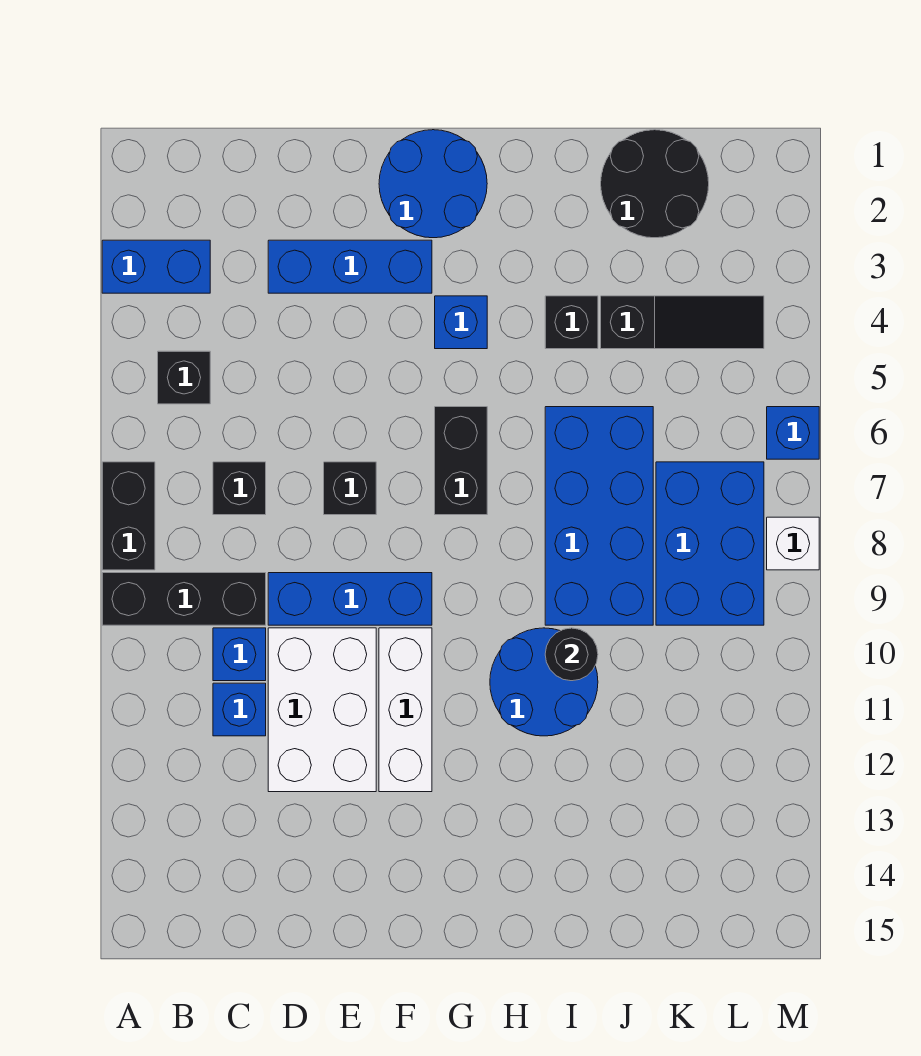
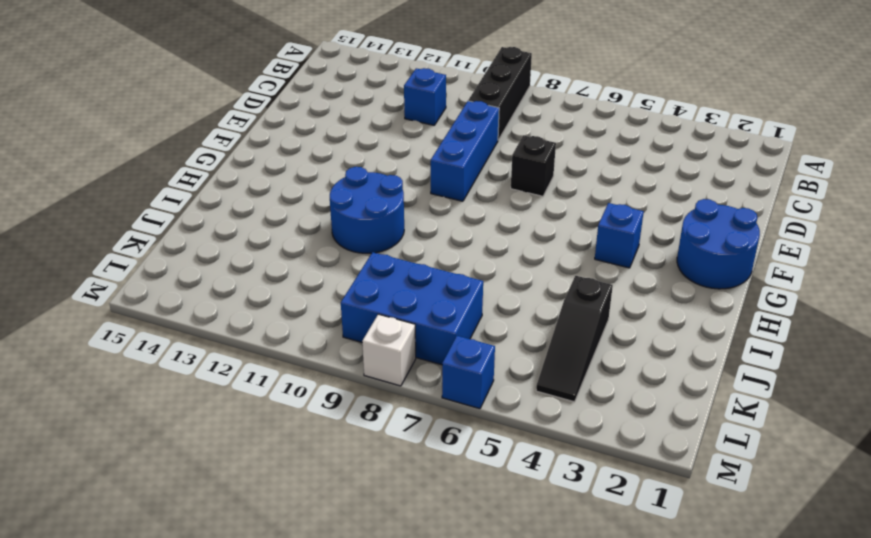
none -> blue 1x2 brick [102,240,210,293]
none -> black 1x2 brick [102,462,155,570]
none -> black 1x1 brick [158,351,210,404]

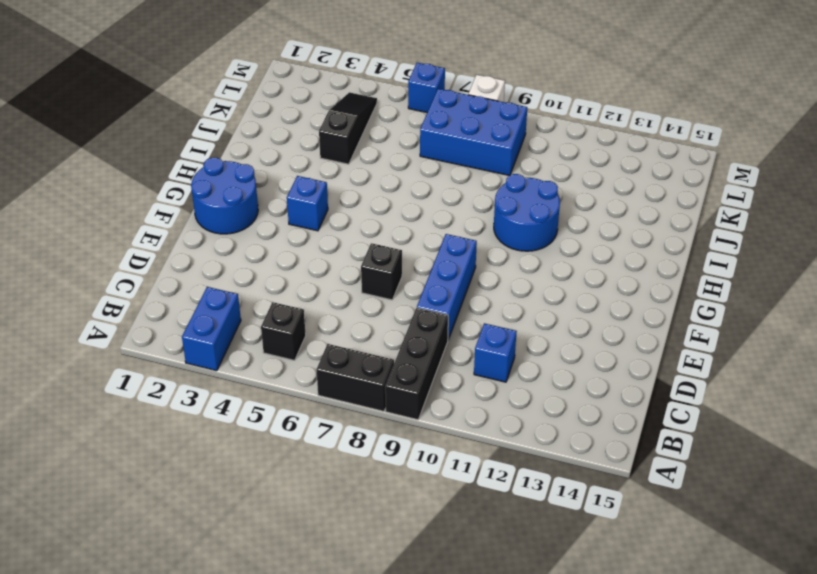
none -> black 1x1 brick [213,462,266,515]
none -> blue 1x1 brick [213,628,266,681]
none -> blue 1x3 brick [268,240,432,293]

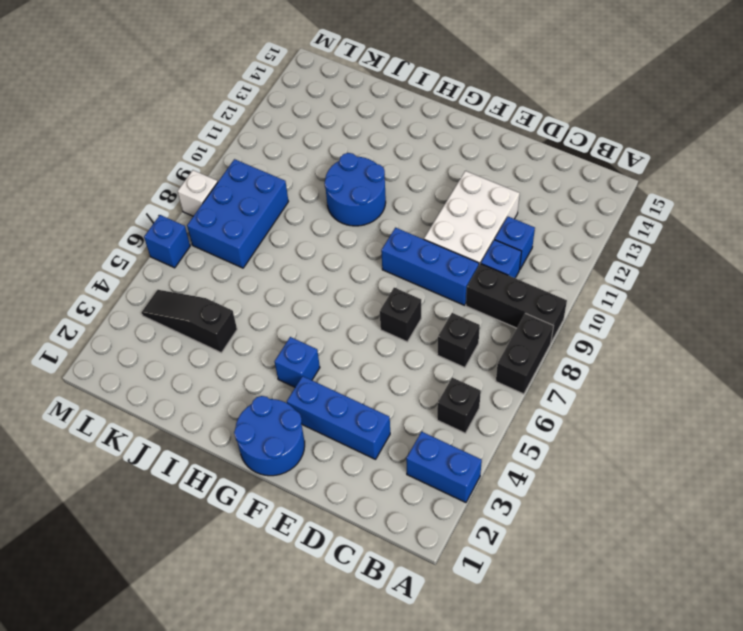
none -> white 1x3 brick [379,628,432,792]
none -> black 1x2 brick [435,407,487,515]
none -> black 1x1 brick [545,296,598,349]

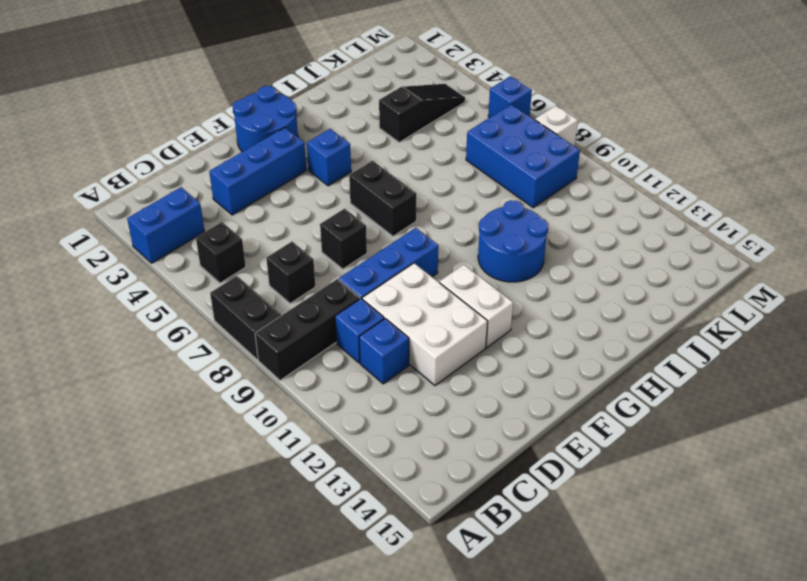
white 1x2 brick [440,265,513,347] -> white 1x3 brick [379,628,432,792]
none -> black 1x1 brick [545,296,598,349]
none -> blue 2x4 brick [545,407,653,625]
none -> black 2x2 round brick [601,130,709,238]

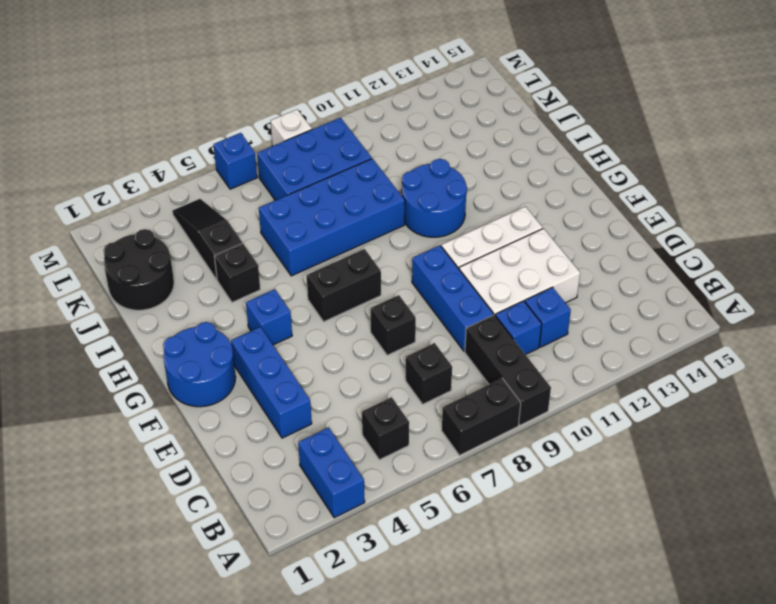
none -> black 1x1 round brick [545,628,598,681]

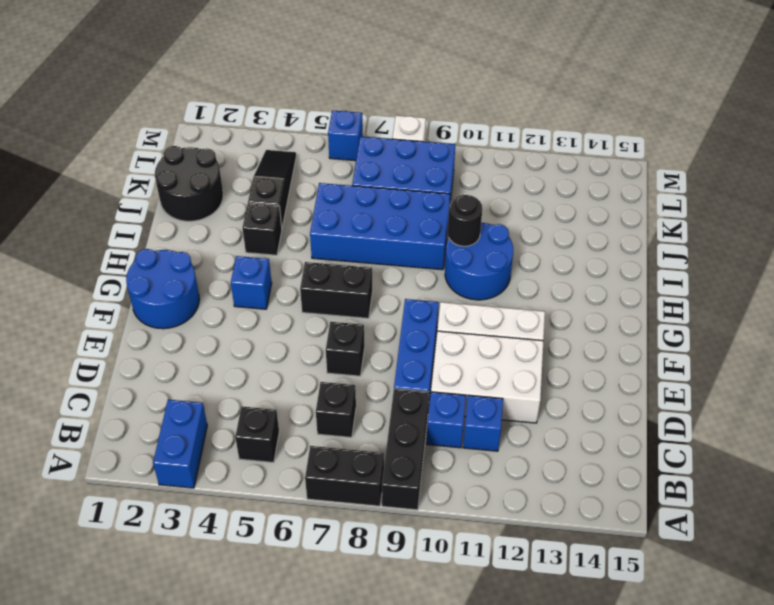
none -> blue 1x3 brick [268,240,432,293]

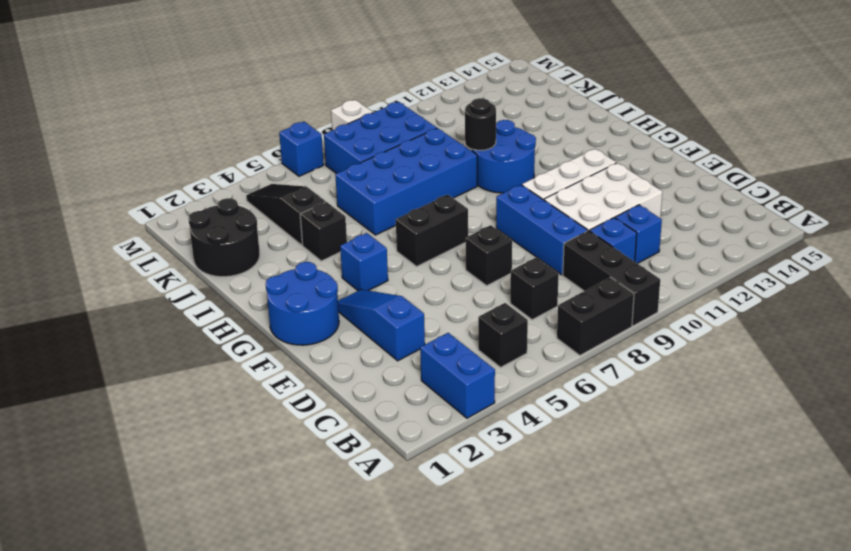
blue 1x3 slope [338,289,425,361] -> blue 1x3 brick [268,240,432,293]

